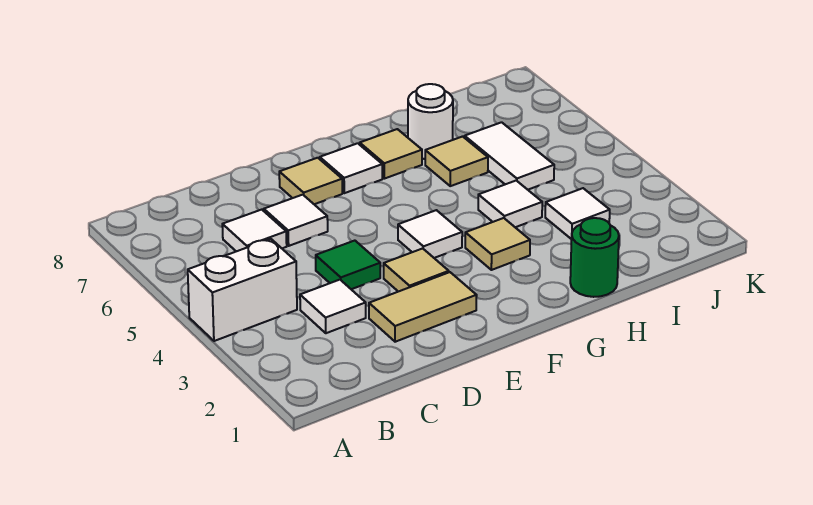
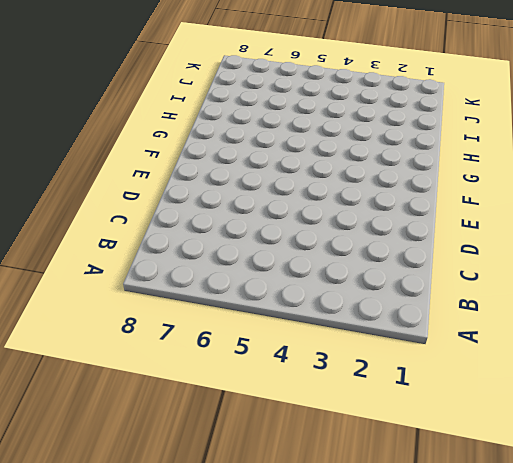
none -> white 1x2 brick [188,239,297,341]
none -> white 1x1 tile [300,280,366,333]
none -> white 1x1 tile [222,210,287,251]

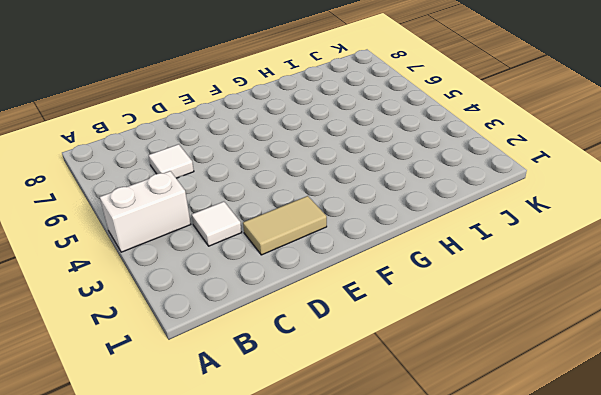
none -> green 1x1 tile [316,241,380,289]
none -> white 1x1 tile [264,195,328,246]
none -> tan 1x1 tile [384,248,449,292]

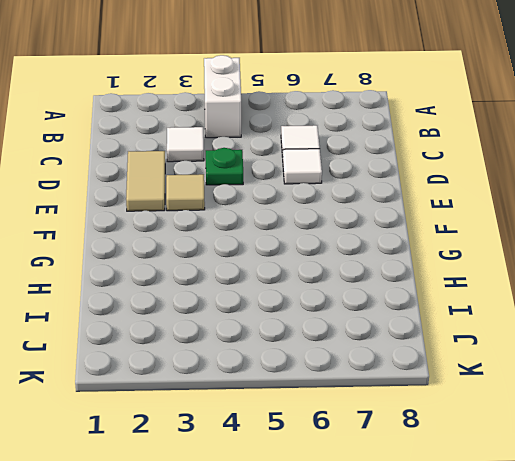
green 1x1 plate [206,148,243,185] -> green 1x1 tile [316,241,380,289]
none -> tan 1x1 tile [279,158,342,204]
none -> white 1x1 tile [398,210,462,258]
none -> white 1x1 tile [320,143,382,193]

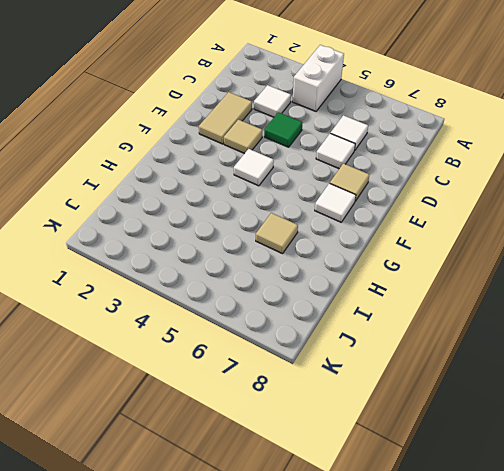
none -> tan 1x1 tile [465,218,530,270]
none -> tan 1x1 tile [360,129,422,179]
none -> green 1x1 round brick [570,218,619,297]

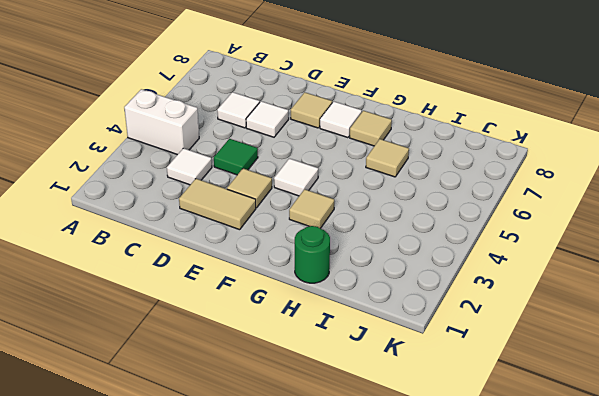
none -> white 1x1 tile [478,181,542,227]
none -> white 1x1 round brick [408,84,453,159]
none -> white 1x1 tile [545,188,610,239]

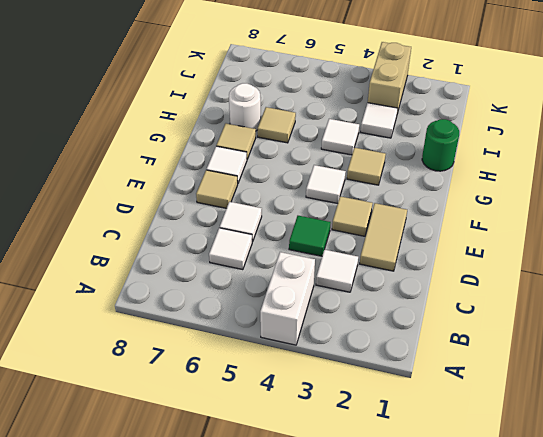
tan 1x2 brick [368,42,411,114] -> none
none -> white 1x2 tile [465,122,554,190]

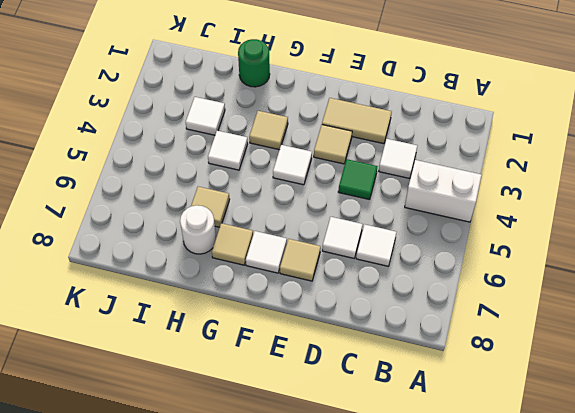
none -> white 1x2 tile [465,122,554,190]

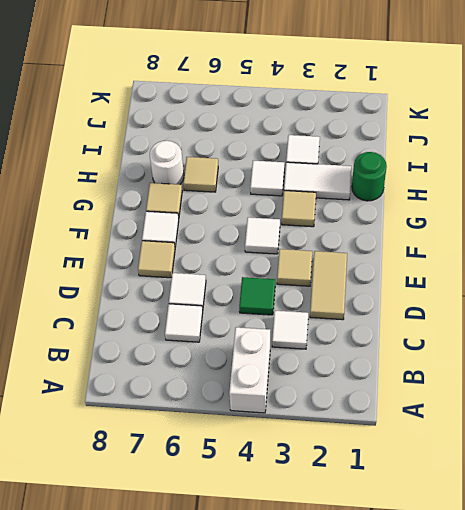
white 1x2 tile [284,162,351,200] -> white 1x2 tile moved to [465,122,554,190]

